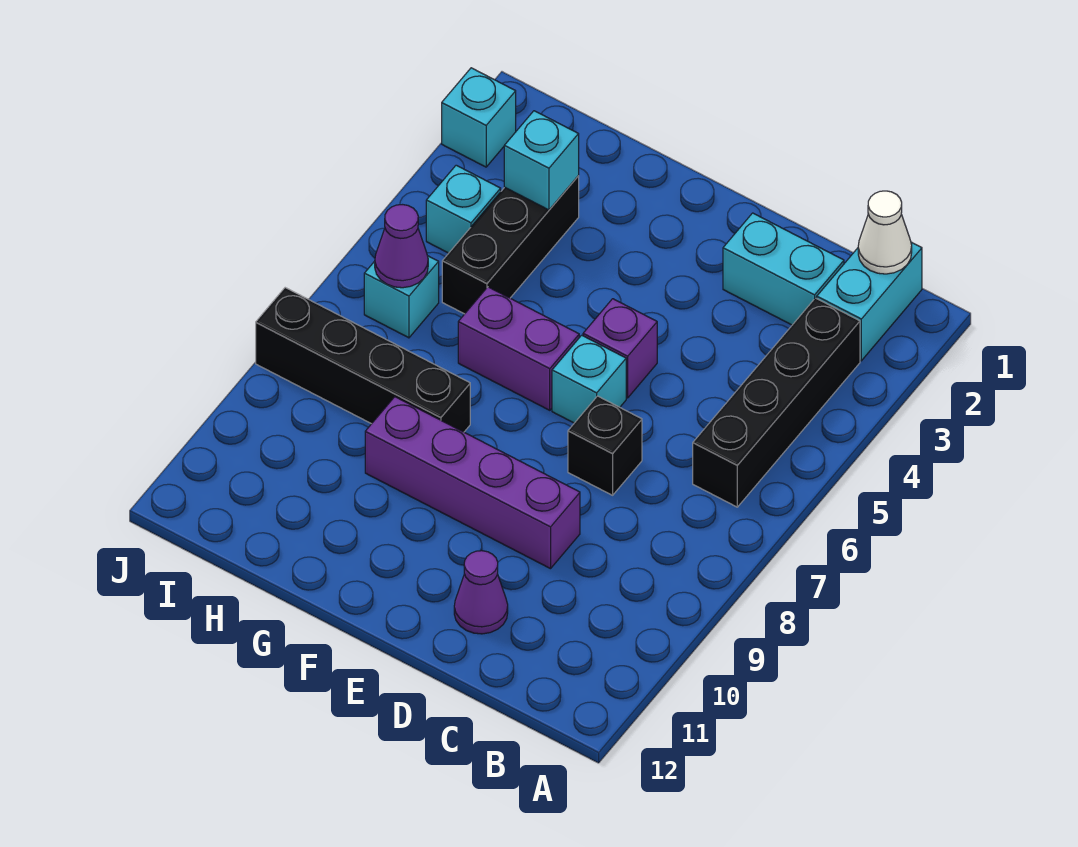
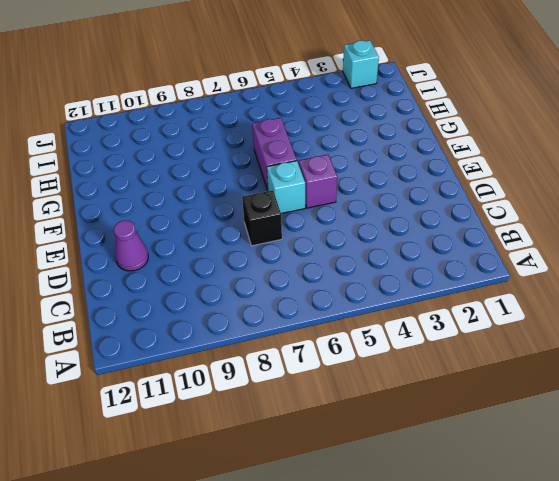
none -> cyan 1x2 brick [817,242,922,361]
none -> black 1x4 brick [693,298,860,507]
none -> cyan 1x2 brick [723,213,844,325]

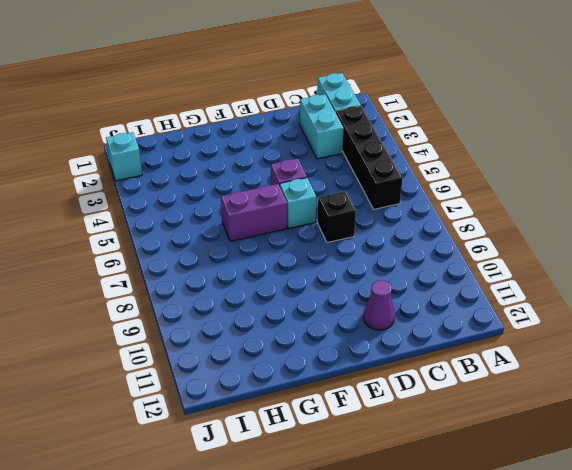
cyan 1x2 brick [300,94,344,159] -> cyan 1x2 brick turned to [723,213,844,325]
none -> purple 1x4 brick [365,397,580,569]
none -> black 1x4 brick [256,288,470,432]
none -> black 1x3 brick [442,176,579,314]

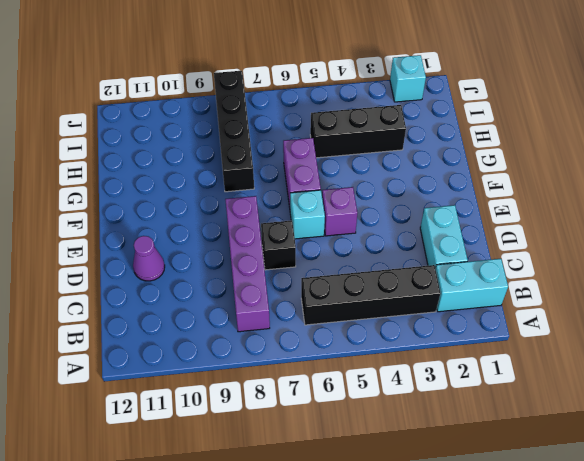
purple 1x4 brick [225,196,270,332] -> purple 1x4 brick moved to [365,397,580,569]
none -> cyan 1x1 brick [426,165,501,253]
none -> cyan 1x1 brick [364,256,439,338]
none -> white 1x1 cone [858,191,912,274]

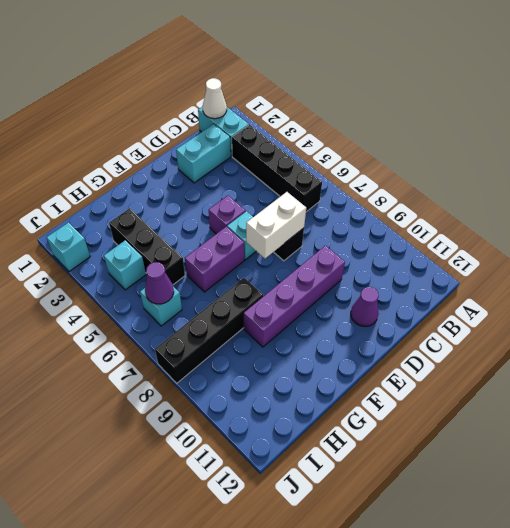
white 1x2 brick [246,192,306,258] -> none
none -> cyan 1x1 brick [504,111,579,210]

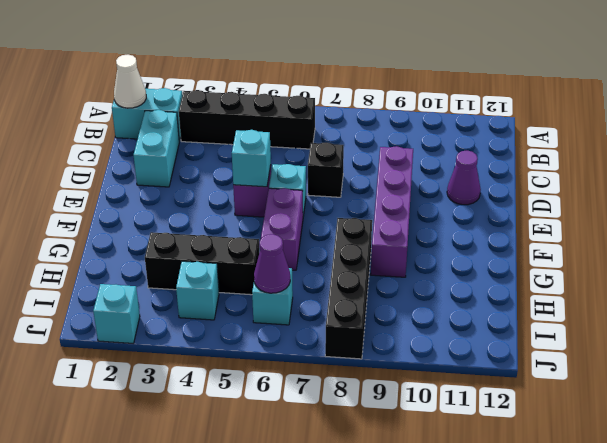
cyan 1x1 brick [232,130,271,187] -> cyan 1x1 brick moved to [504,111,579,210]

